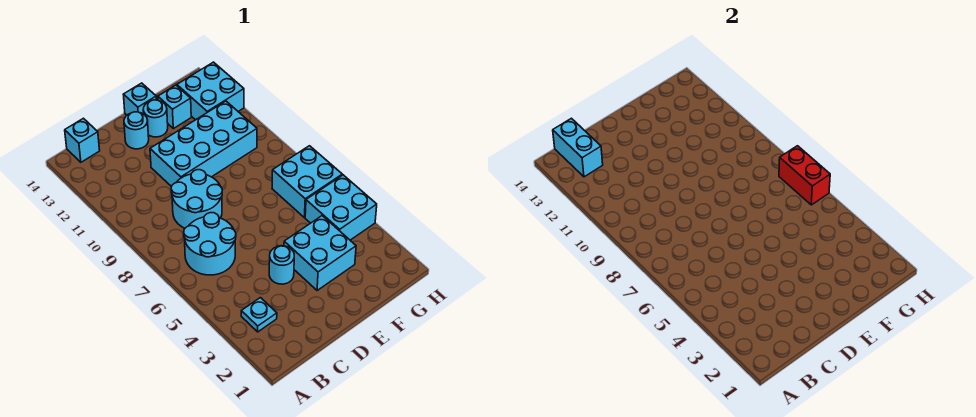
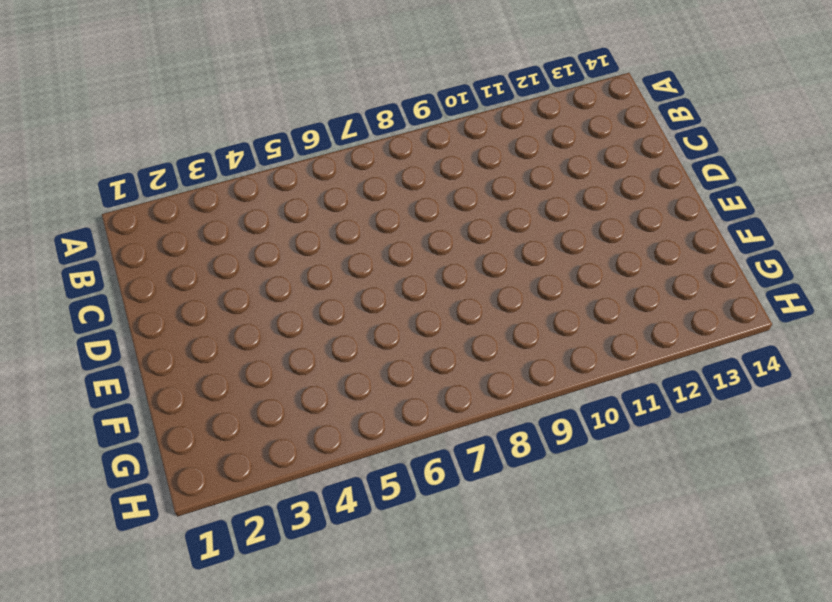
none -> cyan 1x1 plate [241,298,277,332]
none -> cyan 2x2 round brick [183,213,236,275]
none -> cyan 1x1 brick [65,118,100,162]

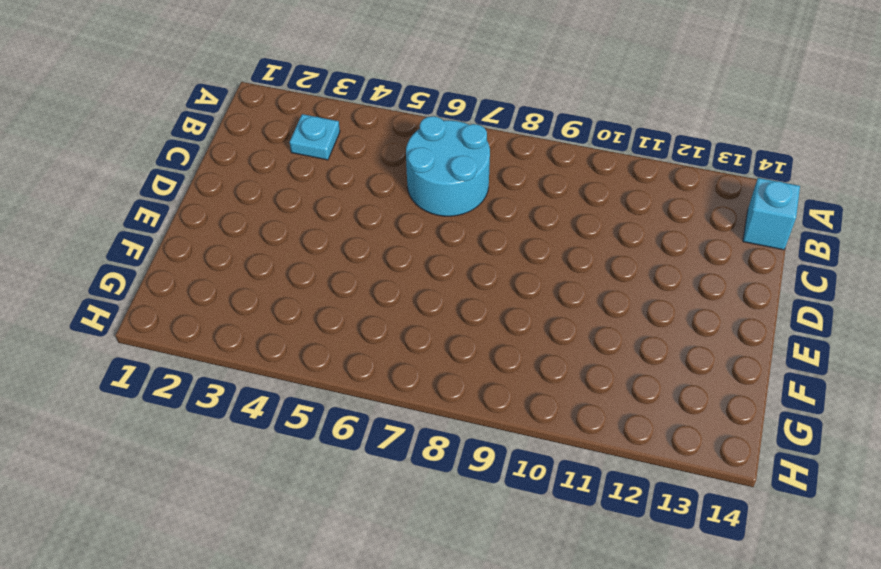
none -> cyan 2x2 round brick [171,170,222,228]
none -> cyan 1x1 round brick [269,246,294,284]
none -> cyan 2x4 brick [150,101,257,187]

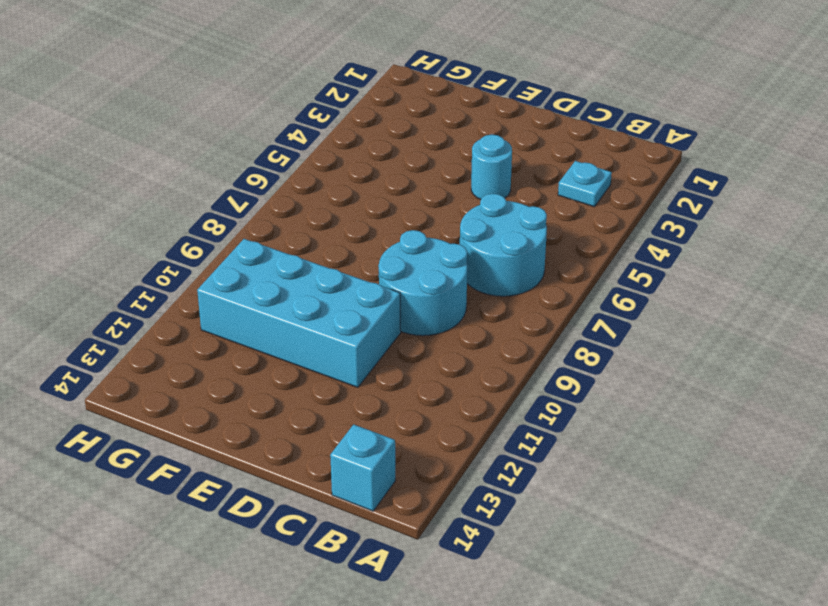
none -> cyan 1x1 round brick [124,112,149,149]
none -> cyan 2x2 brick [284,216,356,290]
none -> cyan 1x1 round brick [143,100,168,137]

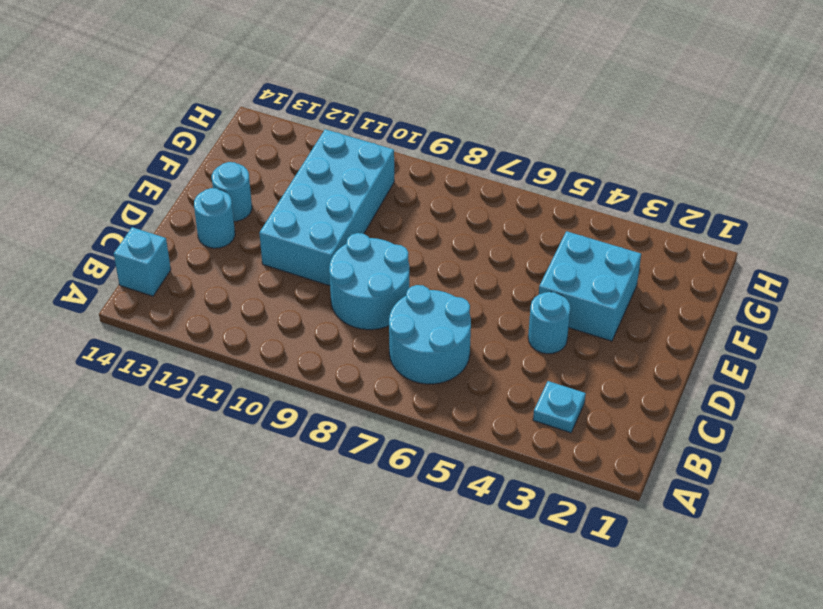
none -> cyan 1x1 brick [123,83,156,115]
none -> cyan 1x1 brick [158,85,191,129]
none -> cyan 2x2 brick [305,175,377,240]

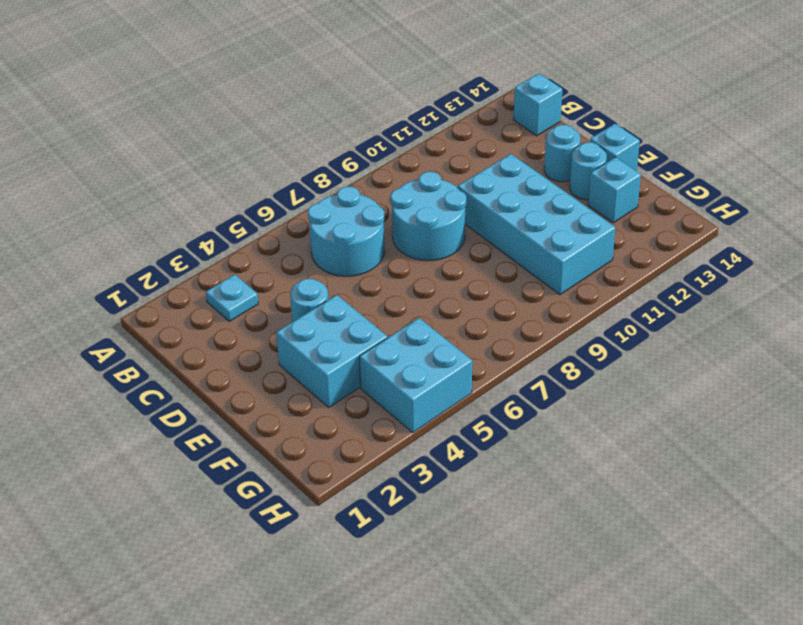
none -> cyan 2x2 brick [272,146,342,218]
none -> cyan 2x2 brick [177,62,244,120]
none -> cyan 1x2 brick [553,118,603,177]

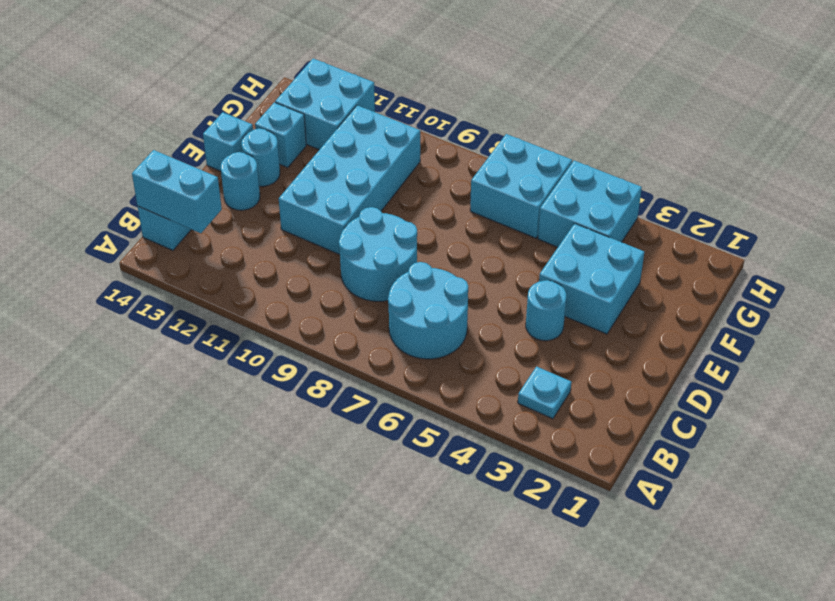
none -> red 1x2 brick [779,146,830,205]

